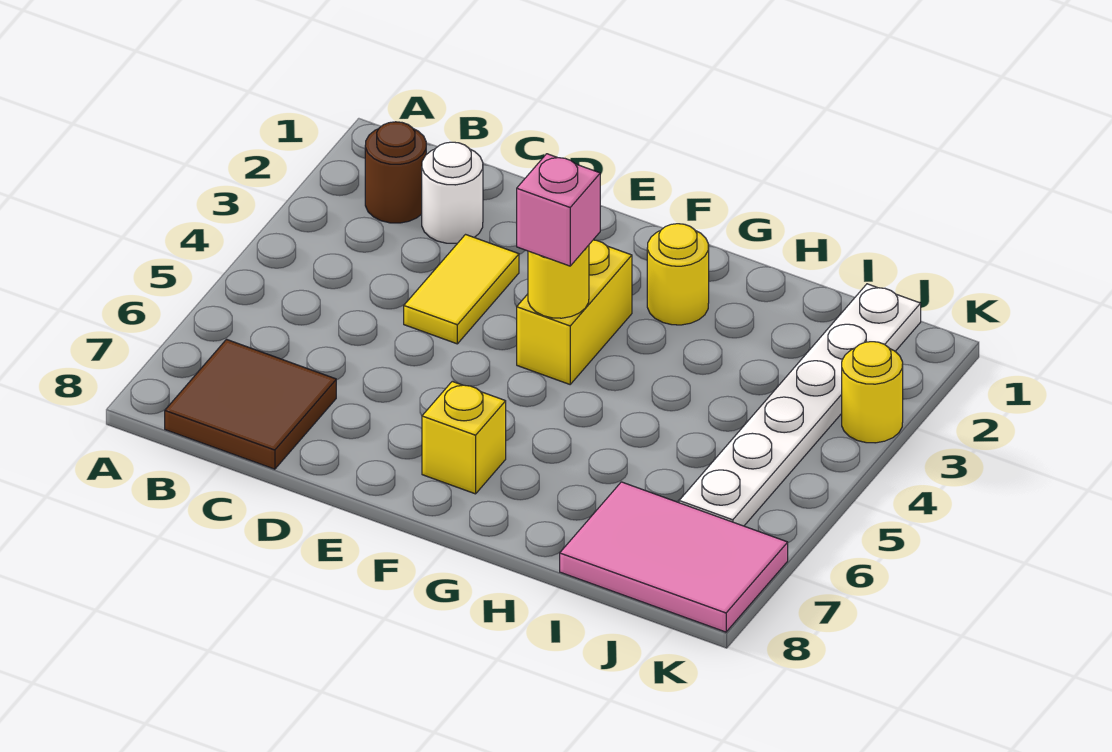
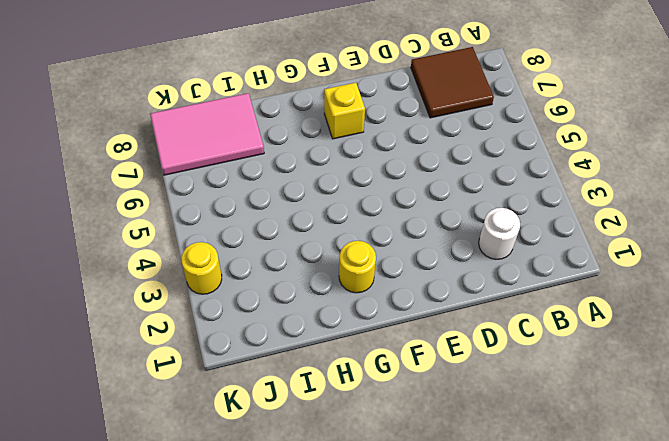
none -> brown 1x1 round brick [365,122,426,223]
none -> yellow 1x2 tile [404,235,519,344]
none -> yellow 1x2 brick [517,240,632,384]

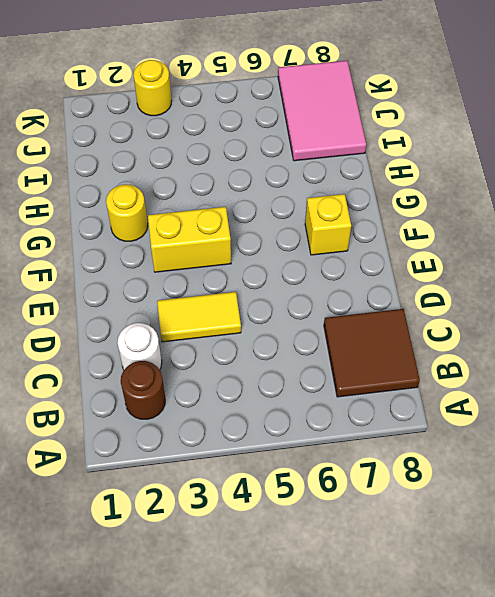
none -> white 1x6 plate [679,284,921,526]
none -> yellow 1x1 round brick [528,245,589,318]
none -> pink 1x1 brick [517,154,600,266]

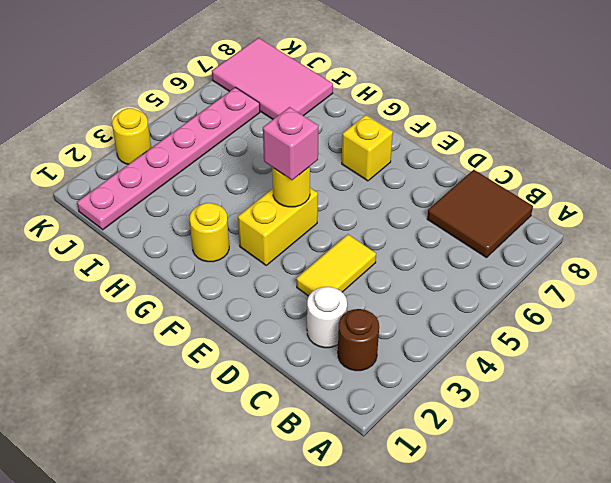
pink 1x6 plate [77,87,260,230] -> white 1x6 plate [679,284,921,526]

